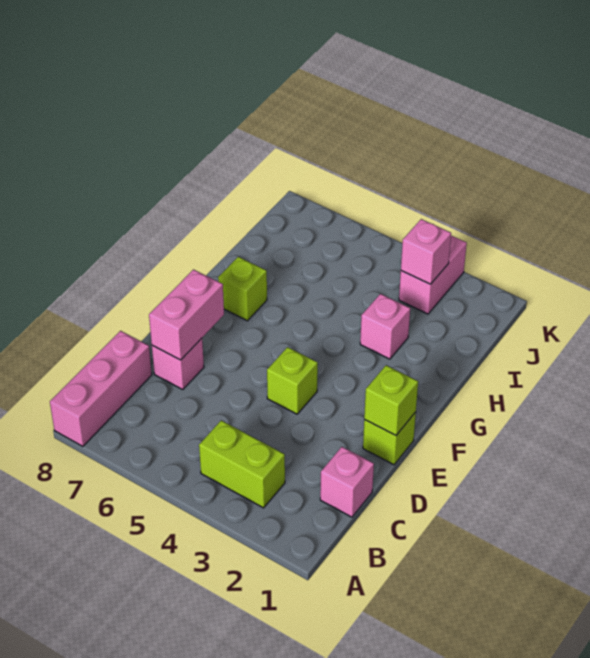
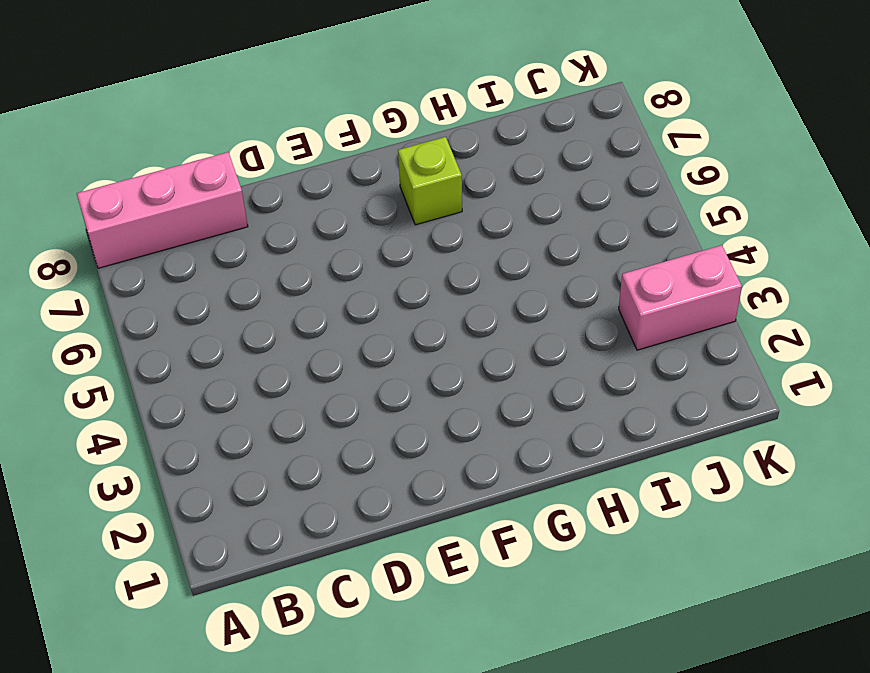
none -> lime 1x2 brick [199,420,285,508]
none -> pink 1x1 brick [320,447,374,517]
none -> pink 1x1 brick [152,338,204,390]

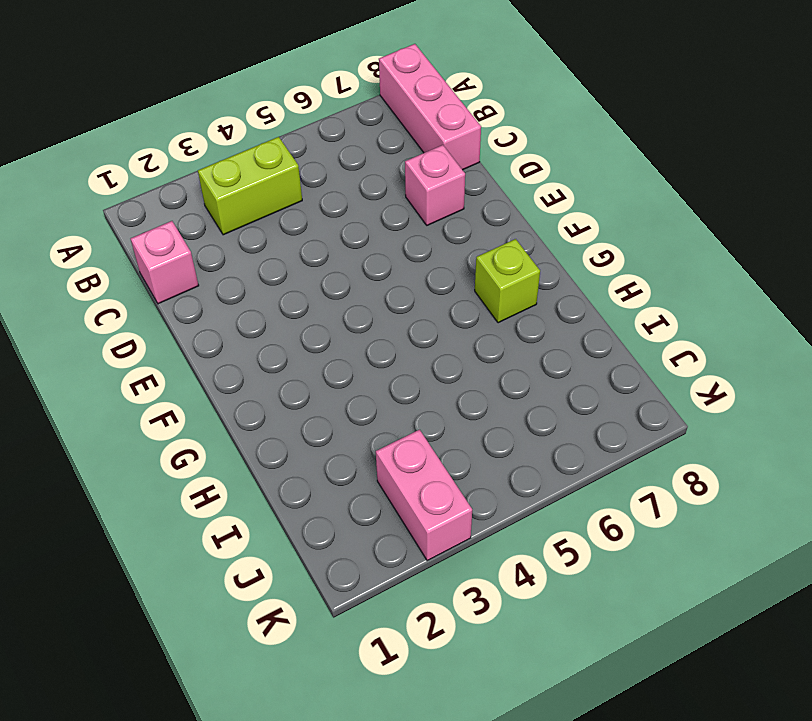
none -> lime 1x1 brick [363,412,416,465]
none -> lime 1x1 brick [267,347,318,414]
none -> pink 1x1 brick [360,294,410,359]

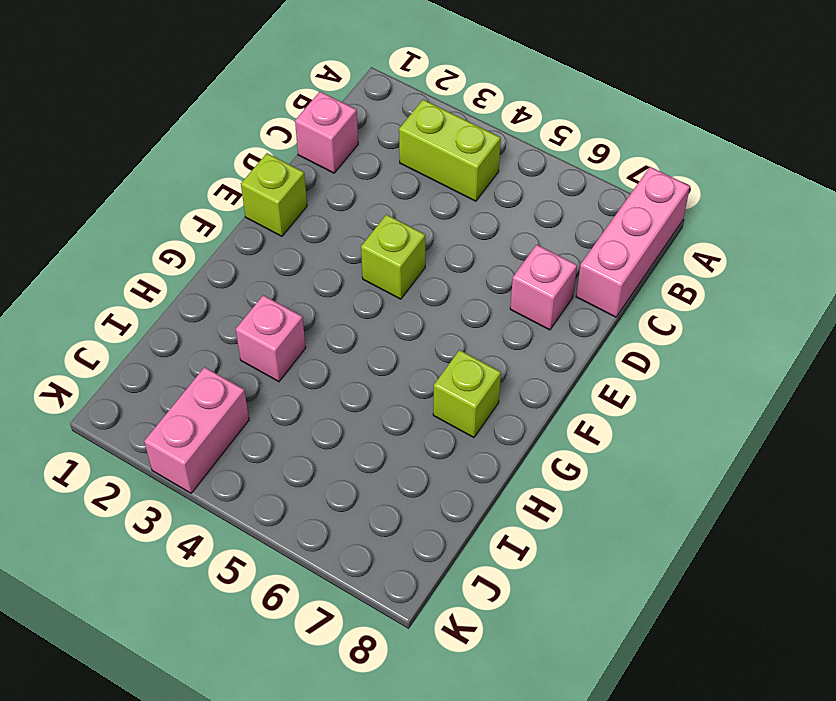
none -> pink 1x2 brick [149,270,224,360]
none -> lime 1x1 brick [364,365,418,435]
none -> pink 1x1 brick [401,219,451,284]

